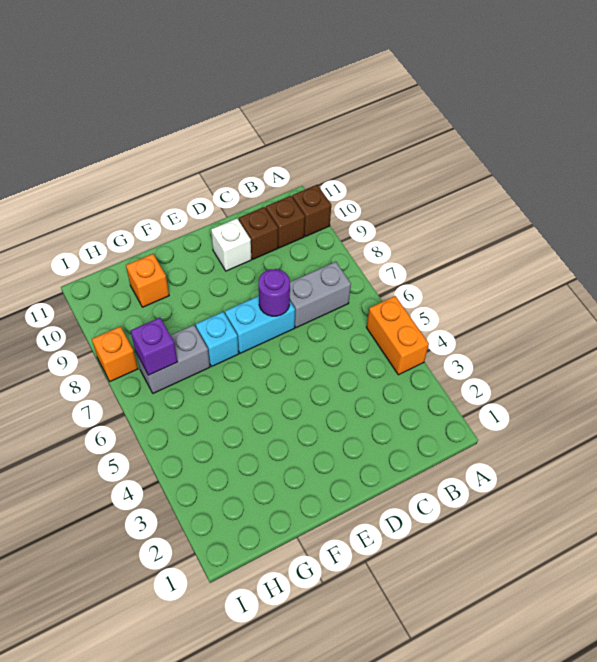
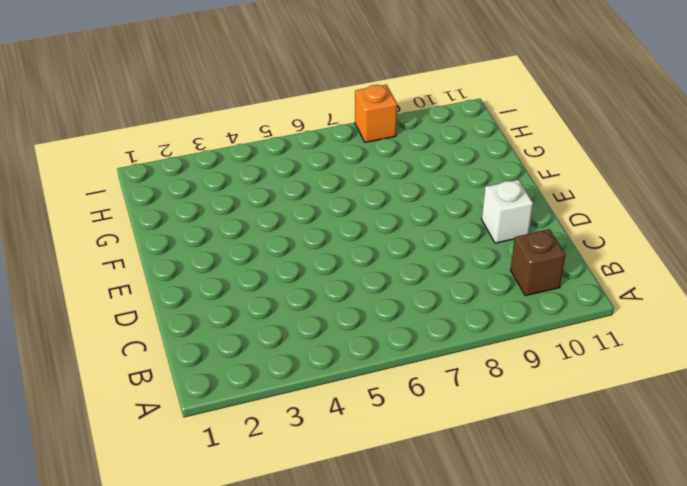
none -> orange 1x2 brick [366,296,429,375]
none -> brown 1x1 brick [292,185,331,237]
none -> grey 1x2 brick [290,262,351,328]

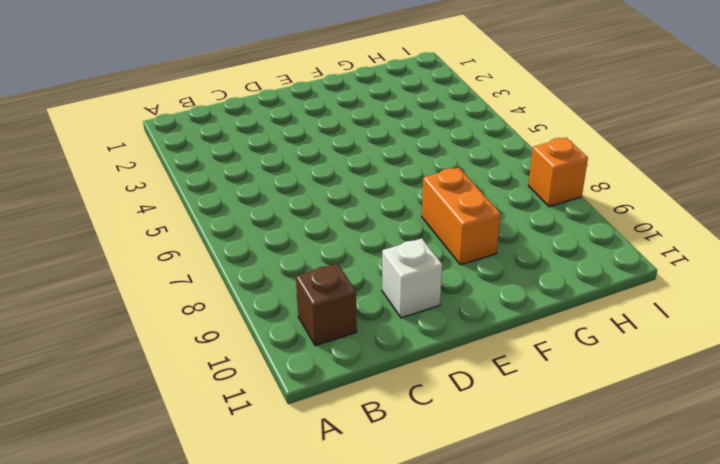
orange 1x2 brick [422,167,501,265] -> orange 1x2 brick moved to [366,296,429,375]
none -> brown 1x1 brick [292,185,331,237]
none -> grey 1x2 brick [290,262,351,328]
none -> brown 1x1 brick [239,207,278,259]

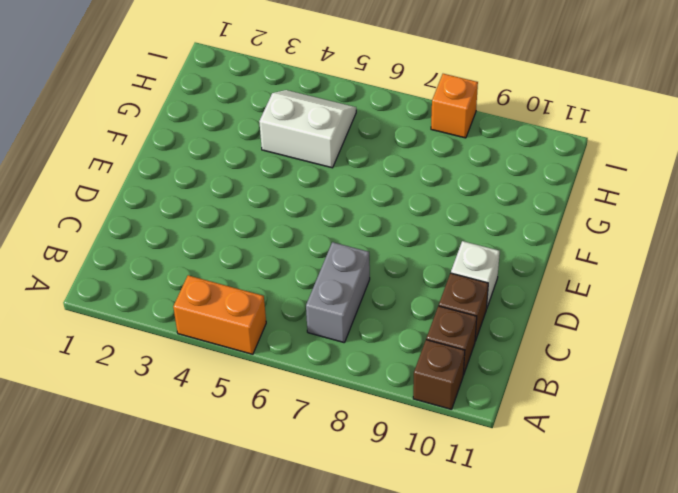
white 2x2 slope [259,90,356,168] -> none
none -> cyan 1x2 brick [225,296,295,353]
none -> cyan 1x1 brick [195,312,239,367]
none -> grey 1x2 brick [136,325,210,393]

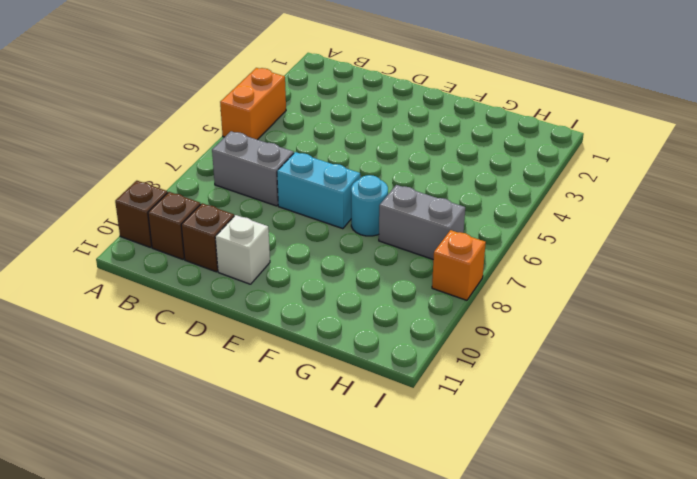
cyan 1x1 round brick [351,175,388,236] -> cyan 1x1 brick [195,312,239,367]
none -> orange 1x1 brick [126,254,169,307]
none -> purple 1x1 round brick [259,269,290,316]
none -> purple 1x1 brick [131,318,178,375]

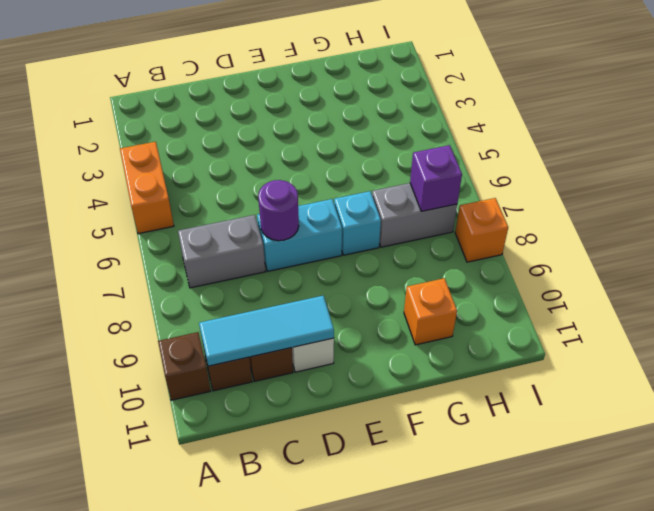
cyan 1x3 tile [199,296,334,366] -> none

